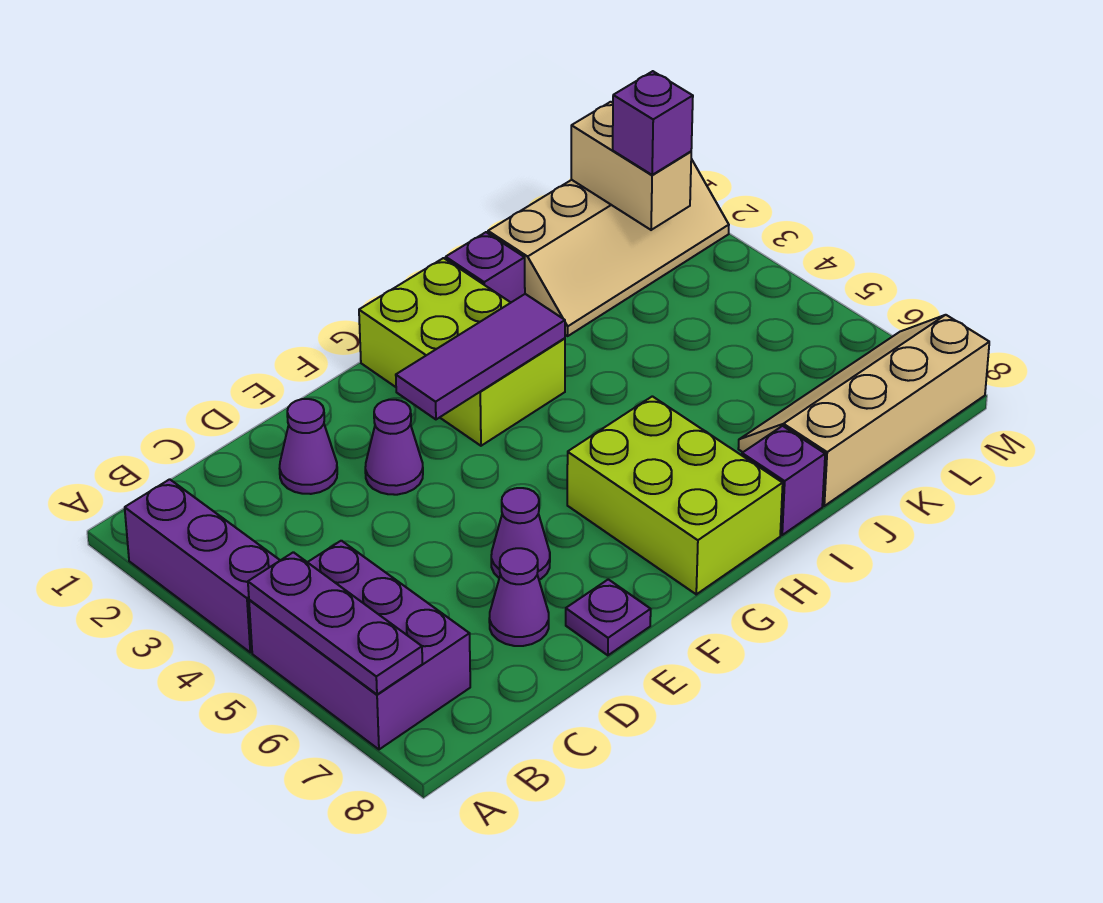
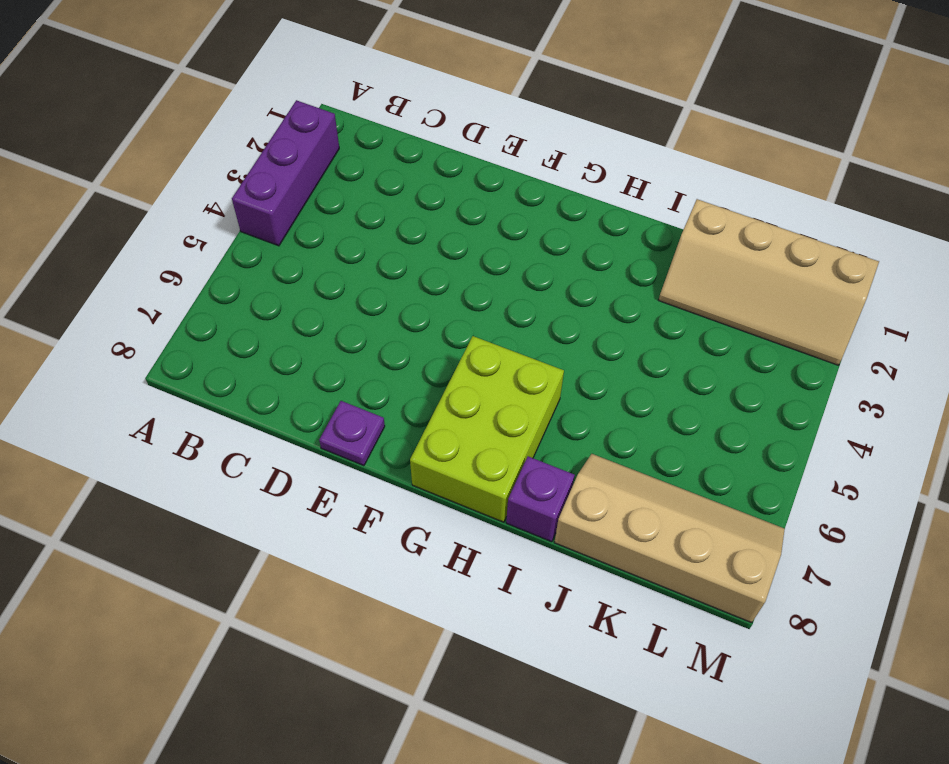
none -> purple 2x3 brick [249,541,470,749]
none -> purple 1x1 cone [280,399,337,494]
none -> purple 1x1 cone [489,548,549,646]

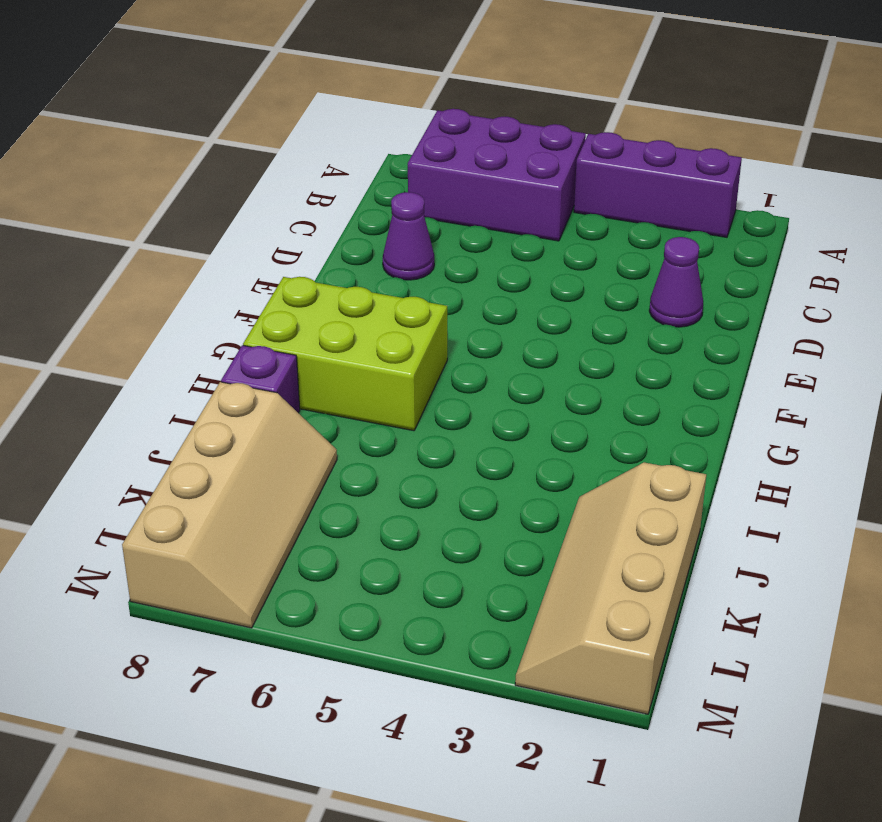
none -> purple 1x1 cone [365,400,423,495]
none -> purple 1x1 cone [491,488,550,580]
none -> purple 1x1 plate [566,579,651,655]

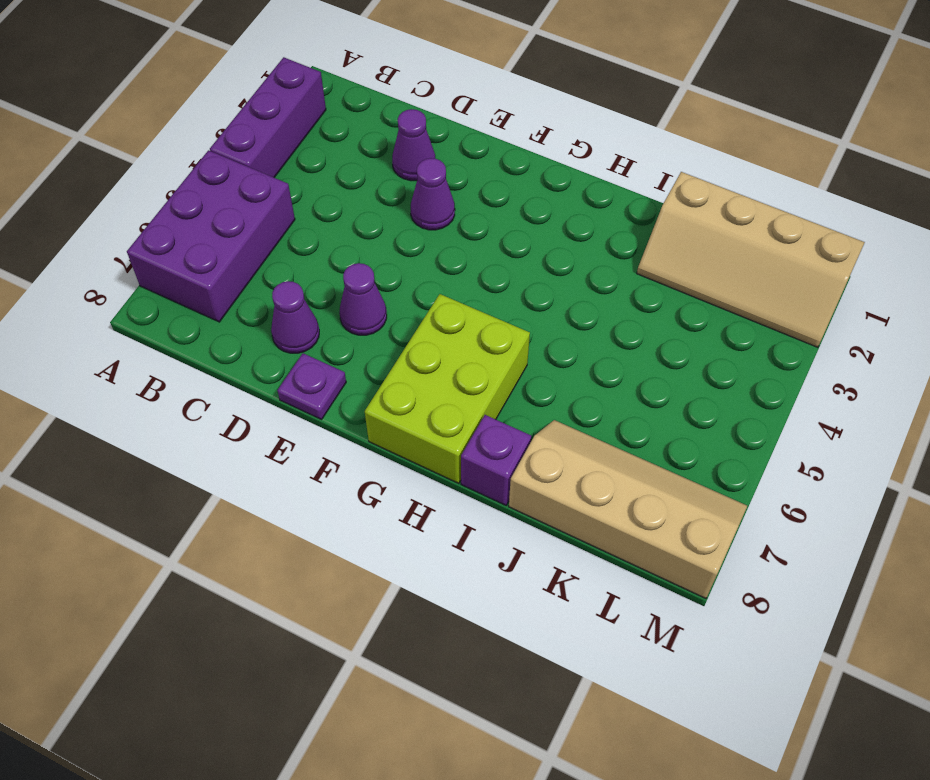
none -> lime 2x3 brick [359,258,565,446]
none -> purple 1x1 brick [446,232,525,302]
none -> purple 1x3 plate [248,552,422,694]

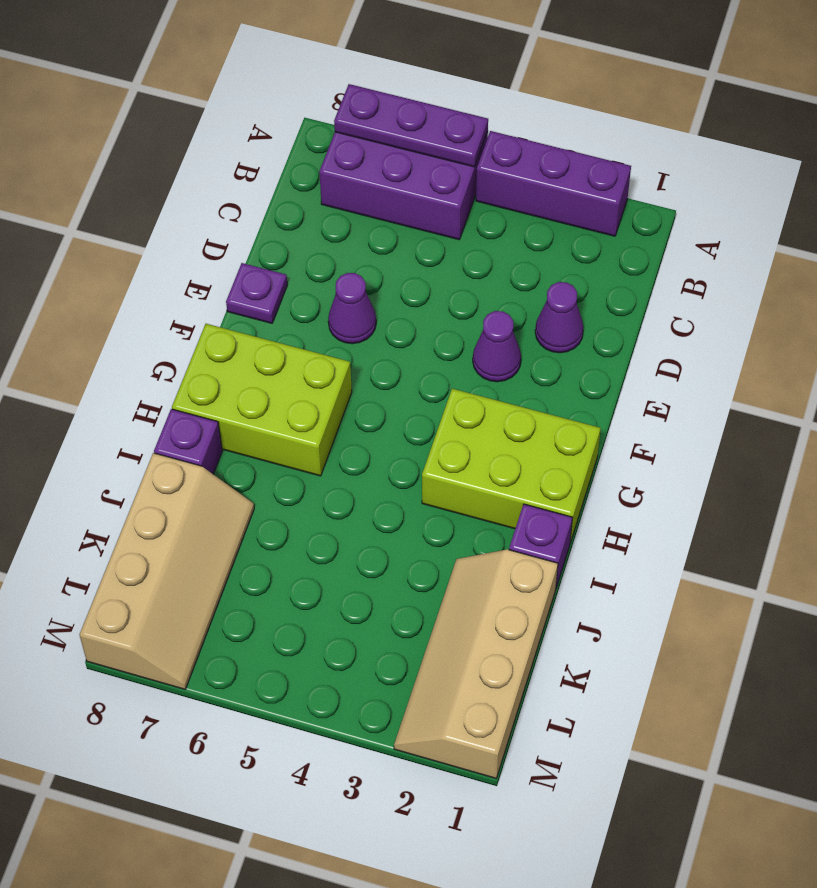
none -> purple 1x1 cone [489,548,549,646]
none -> purple 1x3 tile [396,294,565,419]
none -> tan 1x2 brick [571,102,691,230]

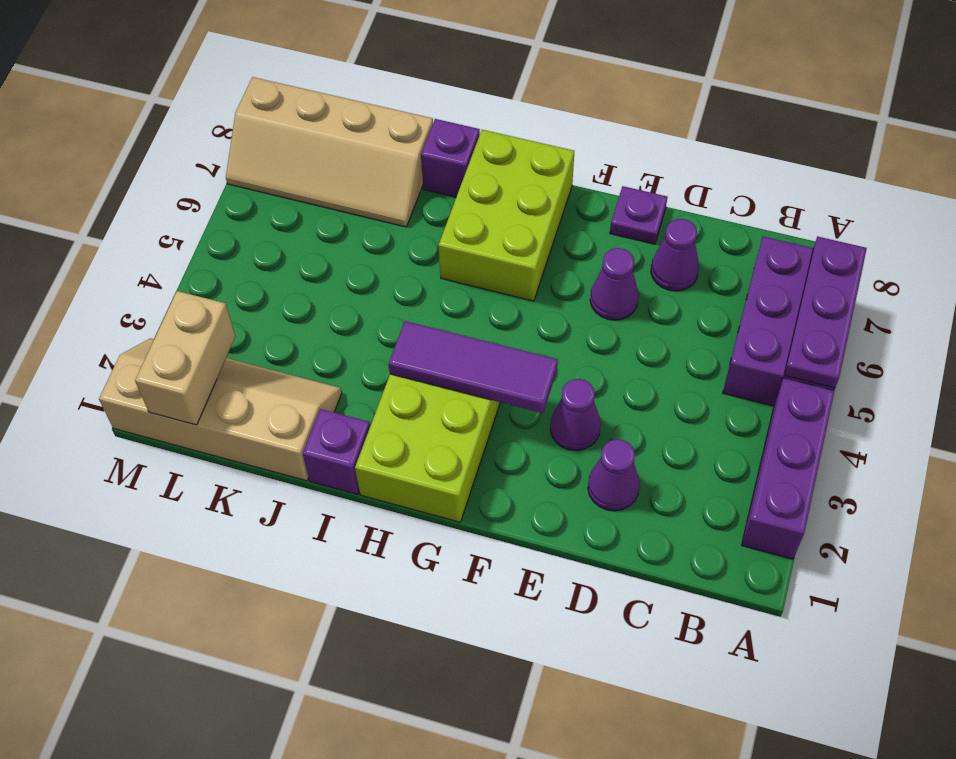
none -> purple 1x1 brick [613,71,693,175]

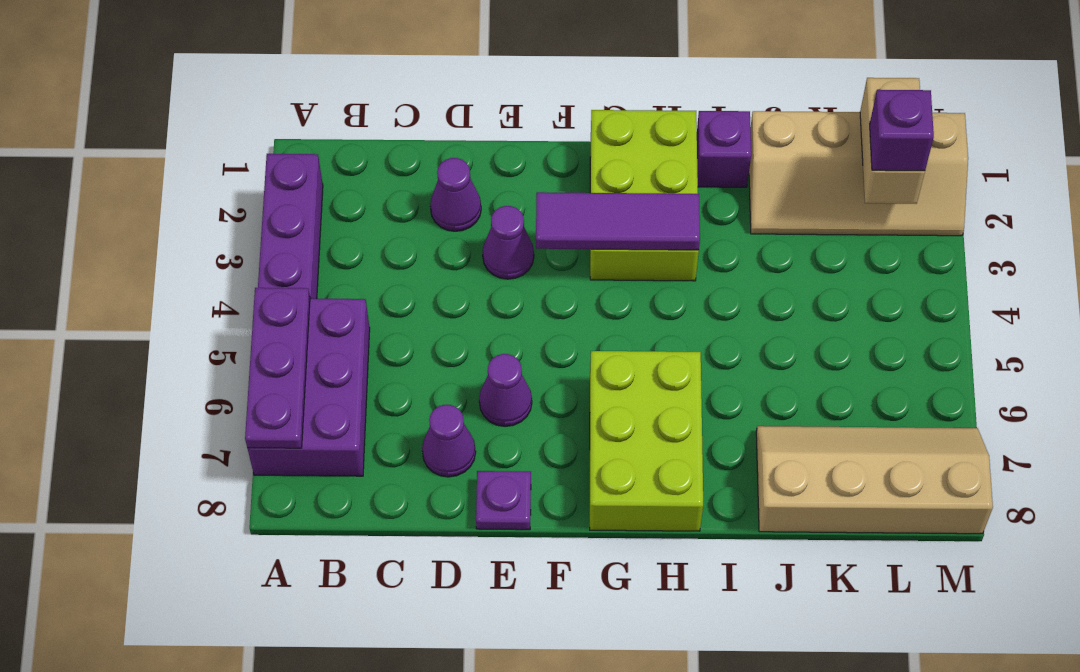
none -> purple 1x1 brick [742,426,825,535]

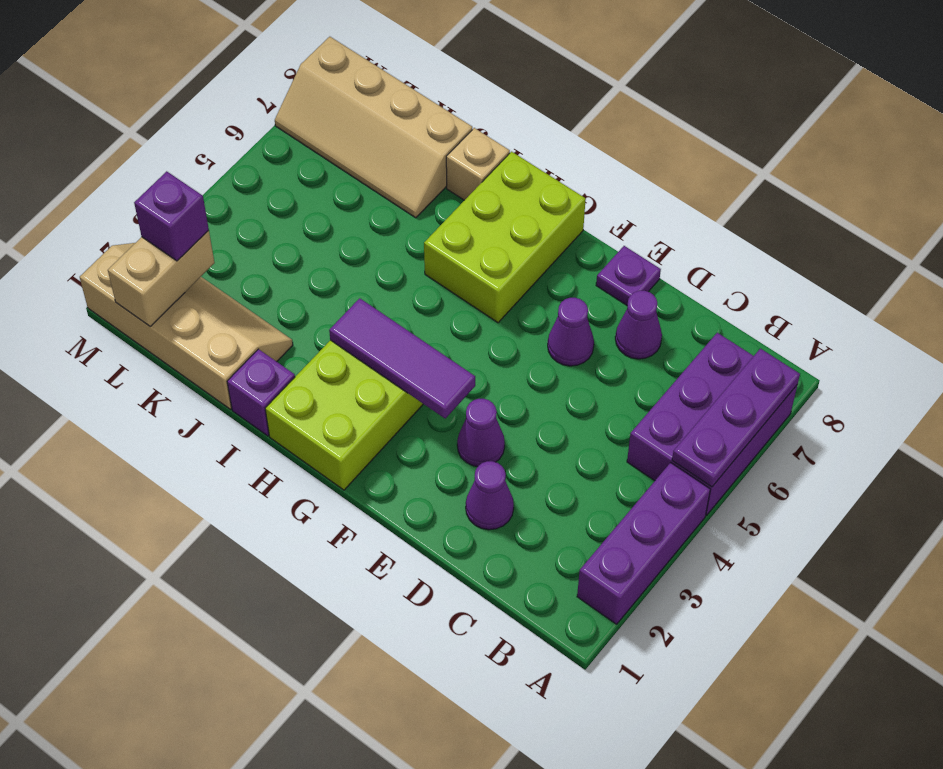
tan 1x1 brick [446,128,510,200] -> purple 1x1 brick [742,426,825,535]

